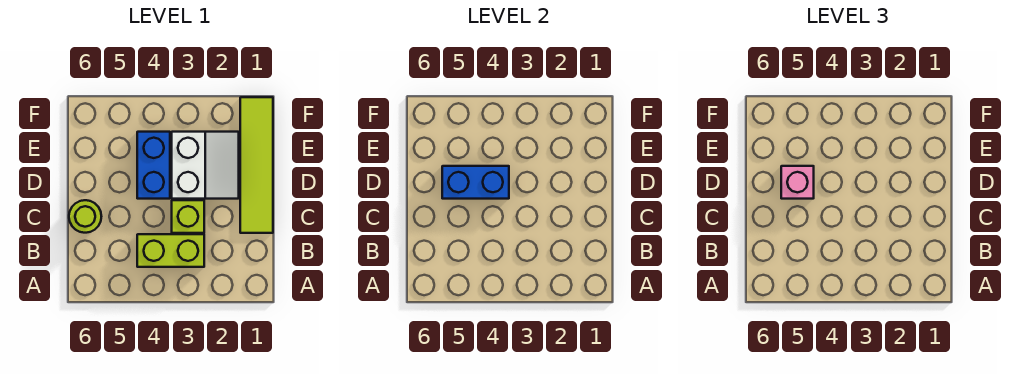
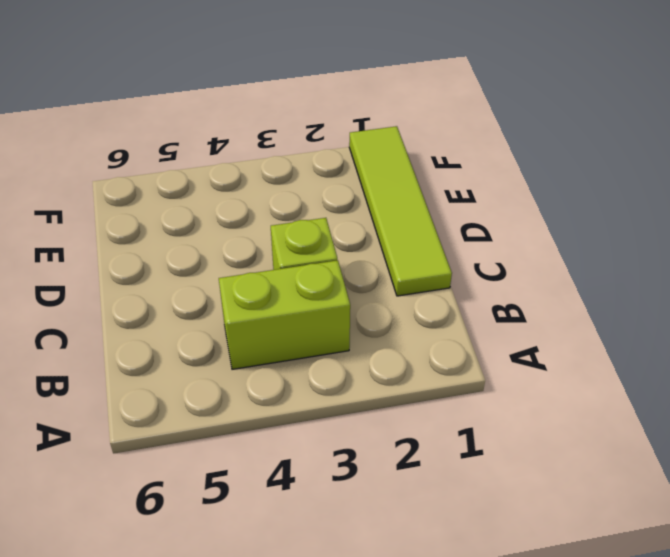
none -> lime 1x1 round brick [69,200,101,233]
none -> white 2x2 slope [172,132,239,199]

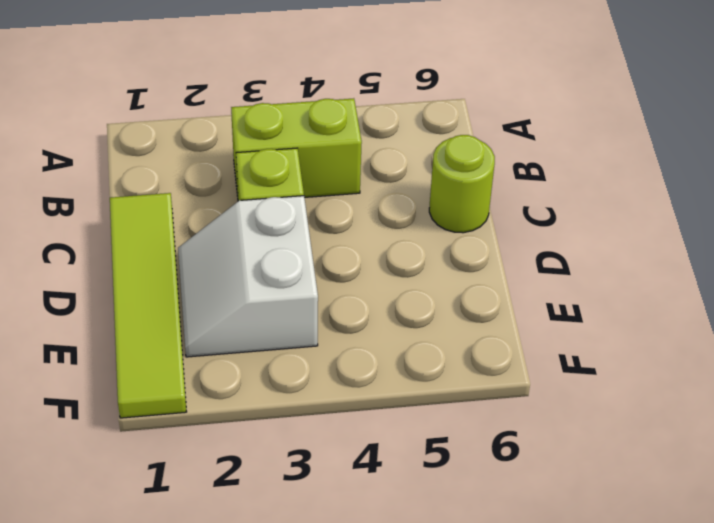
none -> blue 1x2 brick [137,132,170,199]
none -> blue 1x2 brick [442,166,509,199]

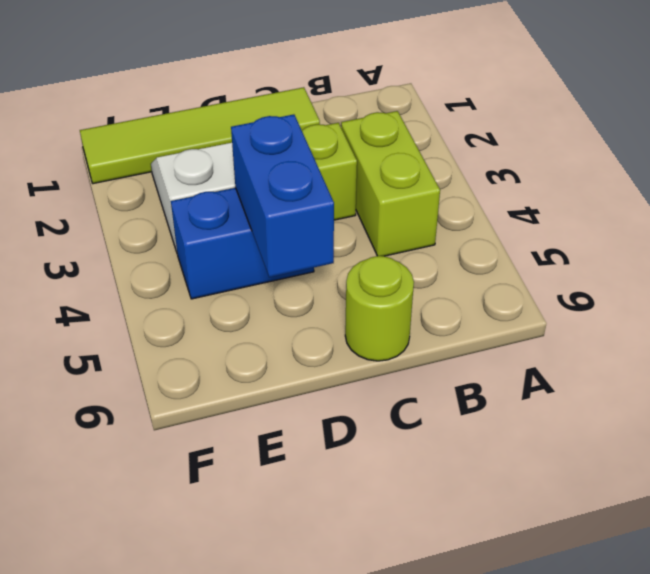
none -> pink 1x1 brick [781,166,814,199]

